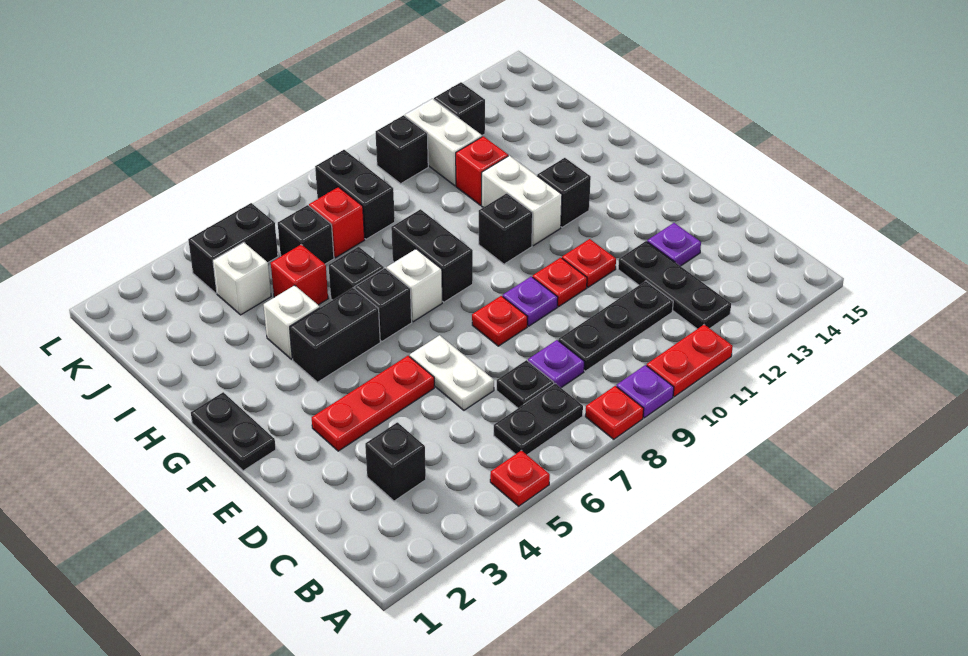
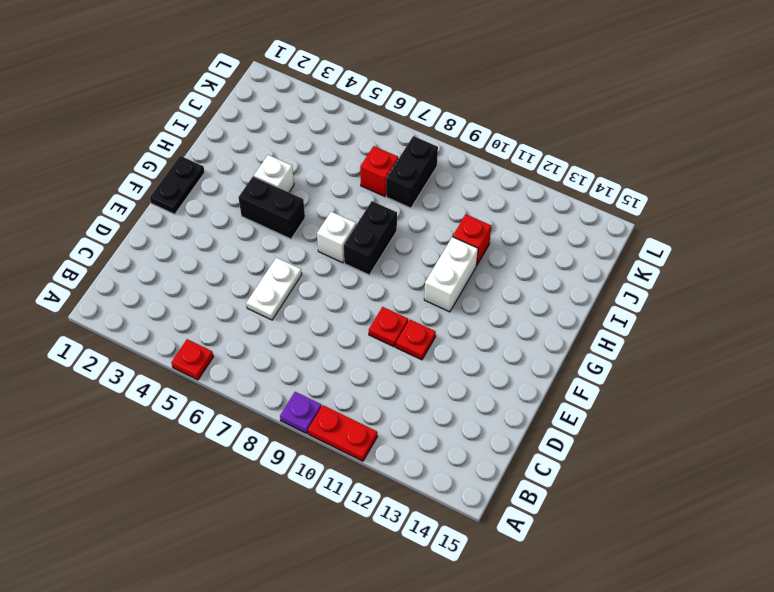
none -> red 1x1 plate [585,386,644,439]
none -> black 1x2 plate [494,383,583,455]
none -> black 1x3 plate [618,241,731,329]
none -> black 1x1 brick [365,422,426,501]

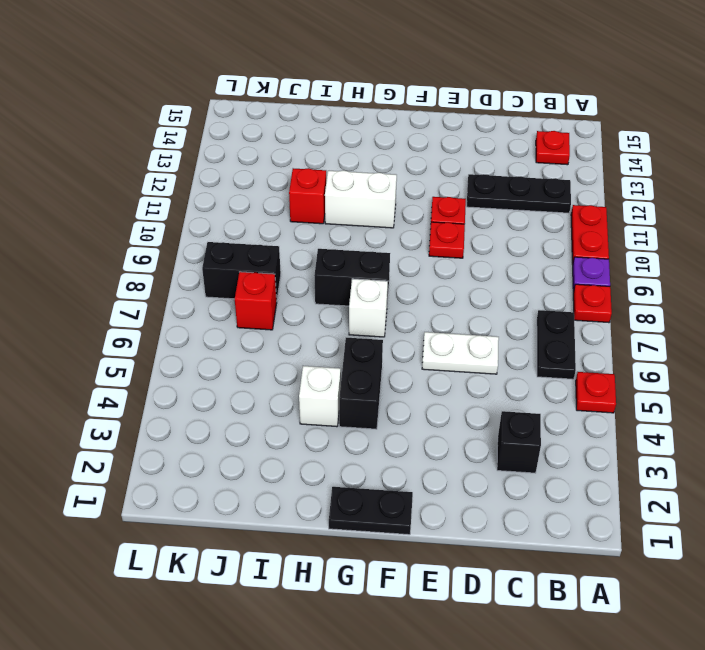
red 1x1 plate [536,131,570,165] -> red 1x1 plate moved to [472,296,527,346]
none -> black 1x1 plate [497,360,554,408]
none -> purple 1x1 plate [528,340,584,388]
none -> black 1x3 plate [558,281,673,371]
none -> purple 1x1 plate [647,223,701,266]

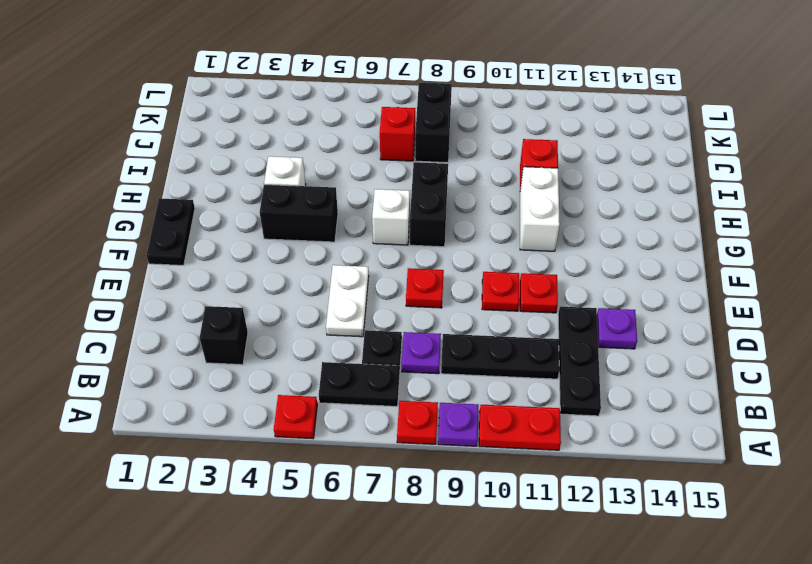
none -> red 1x3 plate [312,356,434,451]
none -> purple 1x1 plate [503,277,558,326]
none -> black 1x1 brick [355,268,412,341]
none -> black 1x1 brick [479,193,533,264]

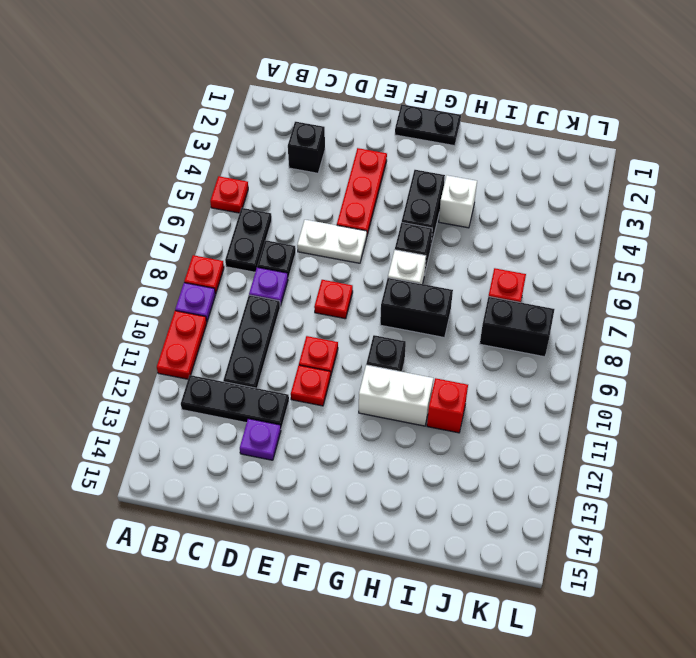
none -> purple 1x1 plate [503,277,558,326]
none -> black 1x1 brick [537,158,591,227]
none -> black 1x1 brick [329,247,384,300]
none -> red 1x1 brick [271,245,328,305]

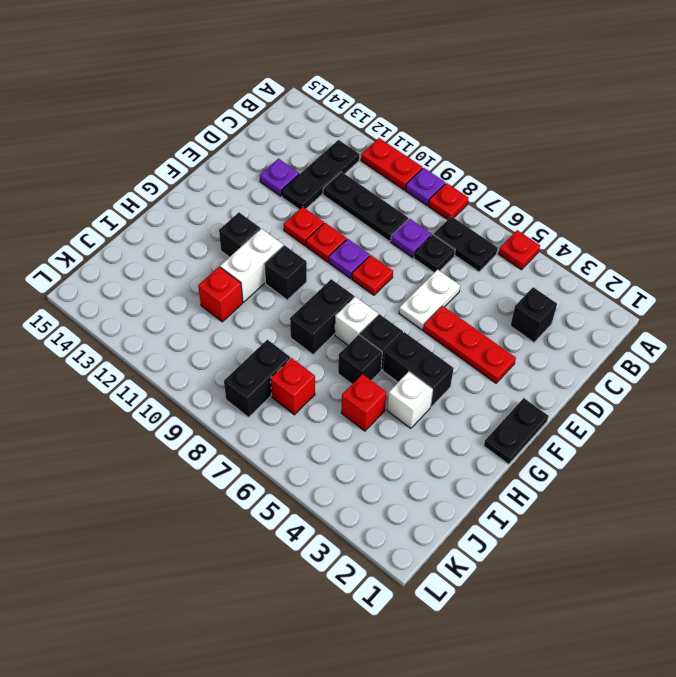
none -> white 1x1 brick [213,242,271,315]
none -> black 1x1 brick [278,205,334,264]
none -> white 1x2 brick [405,99,482,186]
none -> black 1x2 brick [188,203,278,293]

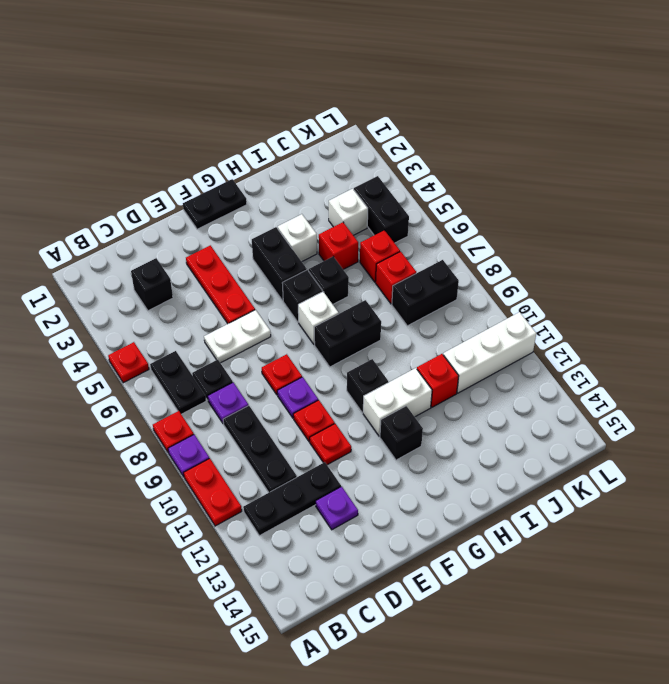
red 1x1 brick [360,230,400,282] -> black 1x1 brick [278,205,334,264]
white 1x3 brick [443,312,536,393] -> white 1x2 brick [405,99,482,186]
none -> black 1x1 brick [376,115,428,184]
none -> black 1x1 brick [434,82,485,135]

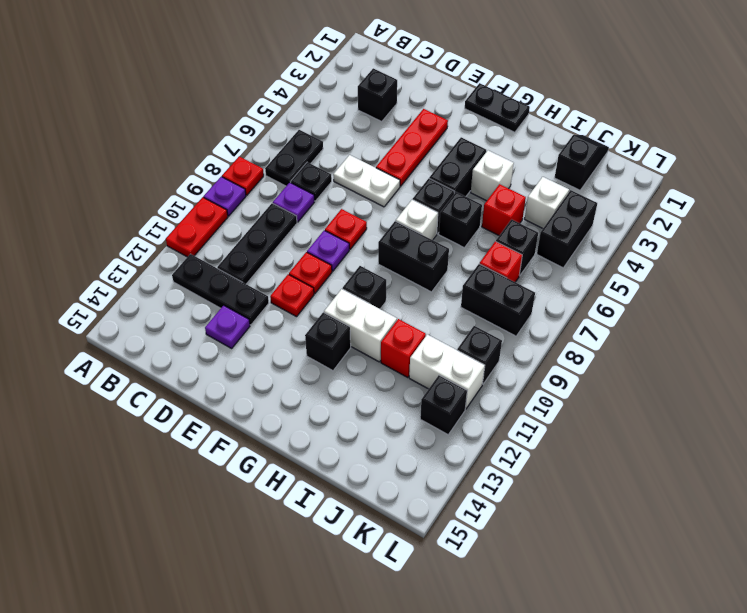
black 1x2 slope [555,135,609,190] -> none
none -> red 1x1 plate [490,450,550,506]

